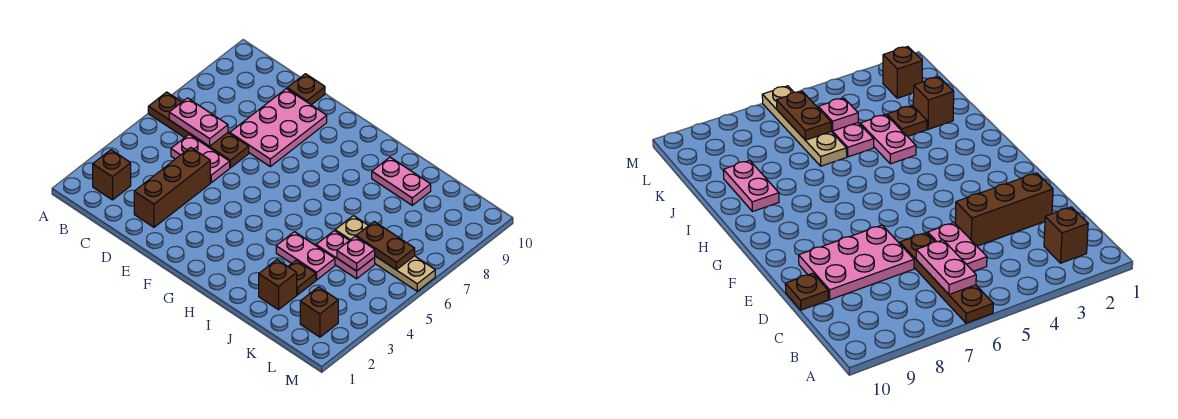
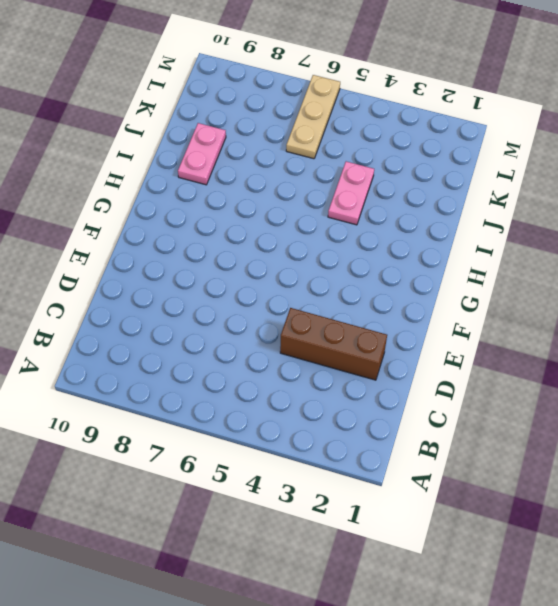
tan 1x3 plate [286,75,340,159] -> tan 1x4 plate [335,216,435,291]
none -> brown 1x4 plate [148,92,249,168]
none -> brown 1x1 brick [93,150,131,200]
none -> pink 1x2 plate [171,135,230,183]

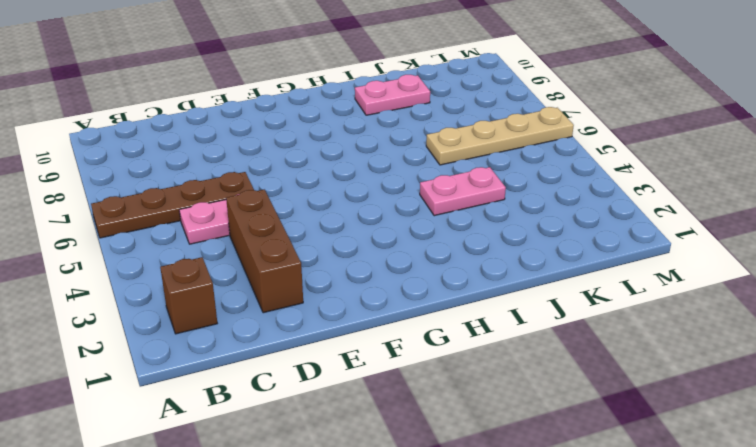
none -> pink 2x3 plate [230,89,327,166]
none -> brown 1x1 plate [287,74,325,105]
none -> brown 1x1 brick [259,260,297,310]

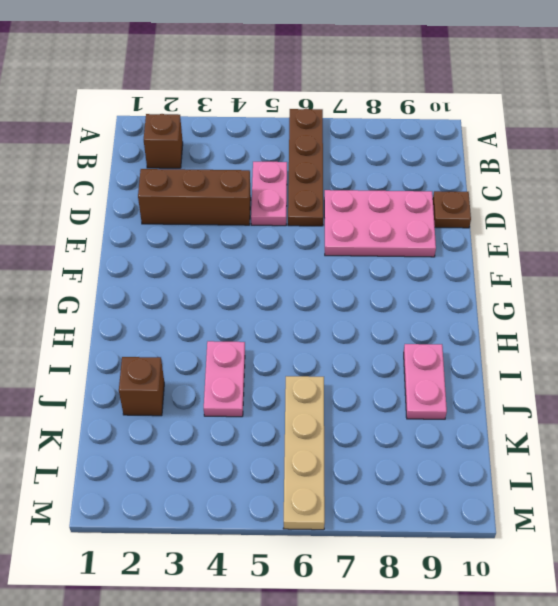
none -> brown 1x1 plate [288,260,316,295]
none -> pink 1x2 plate [316,231,375,279]
none -> brown 1x1 brick [300,287,338,337]

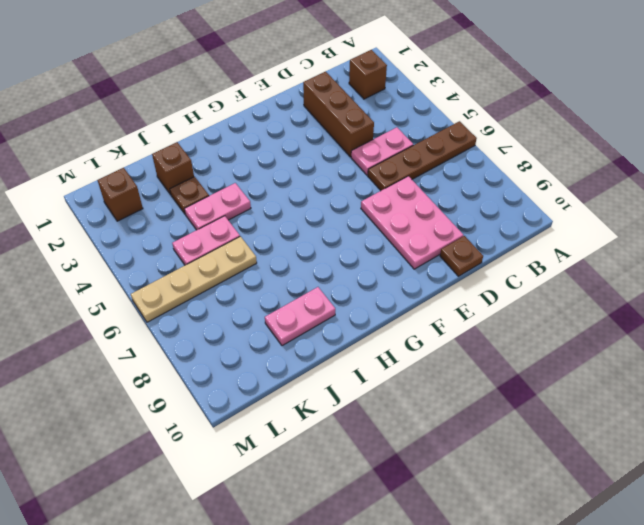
none -> pink 1x2 plate [169,98,228,146]
none -> pink 1x1 plate [337,237,375,271]
none -> brown 1x2 plate [356,222,415,270]

